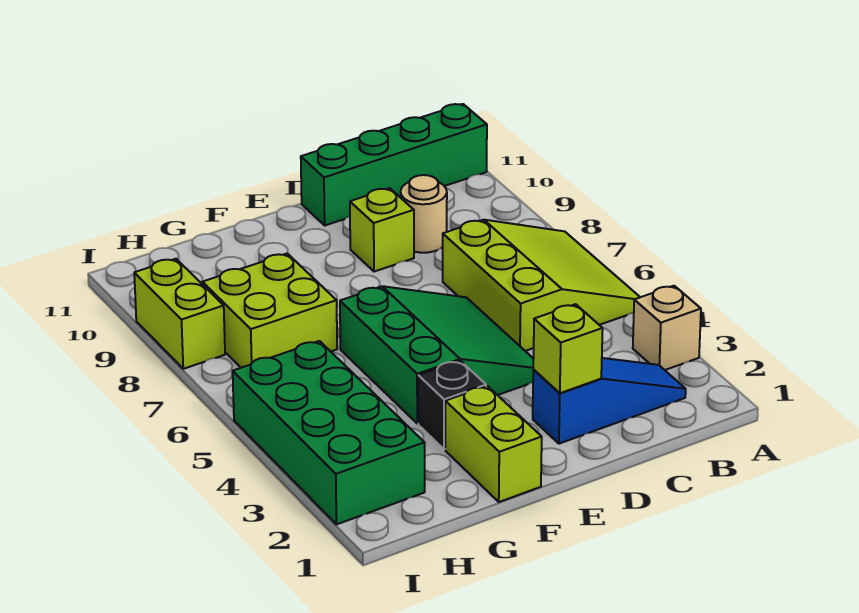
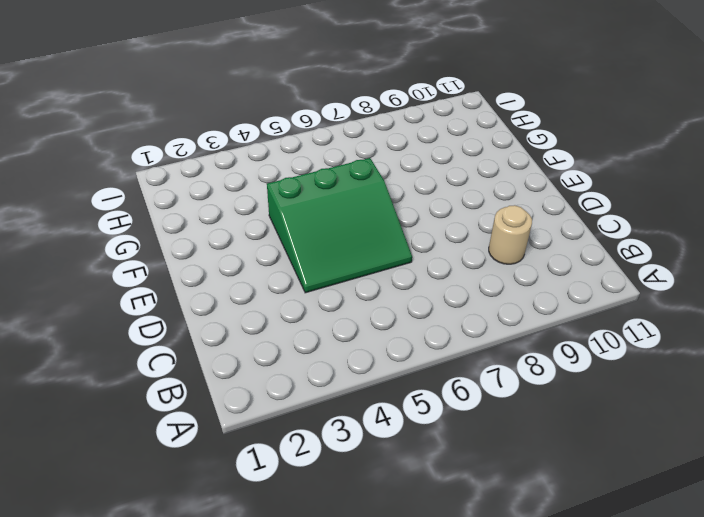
none -> tan 1x1 brick [633,286,701,370]
none -> lime 3x3 slope [443,220,640,351]
none -> green 1x4 brick [301,104,487,225]

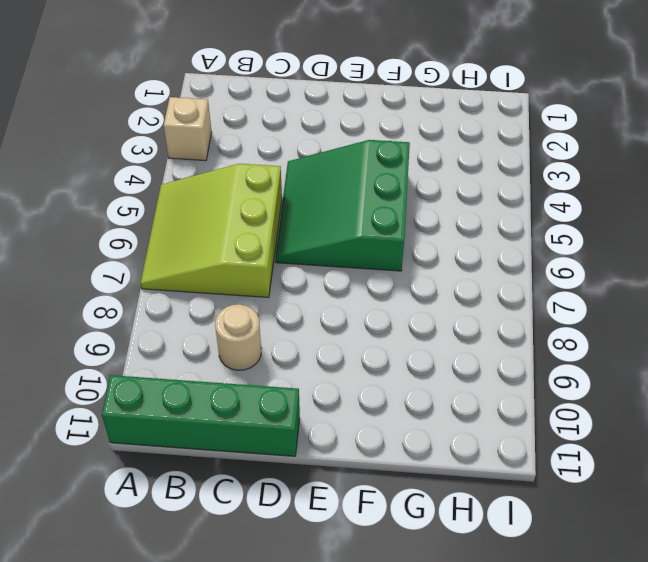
none -> blue 1x3 slope [533,358,686,444]
none -> lime 1x1 brick [350,188,414,272]
none -> lime 1x2 brick [445,386,542,502]

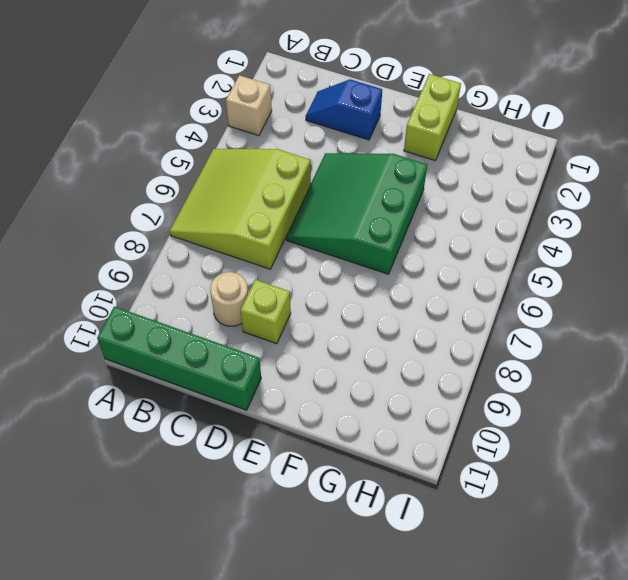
blue 1x2 slope [306,79,382,140] -> blue 1x3 slope [533,358,686,444]
none -> black 1x1 brick [418,361,486,449]
none -> lime 2x2 brick [202,254,337,368]
none -> green 2x4 brick [233,341,425,524]

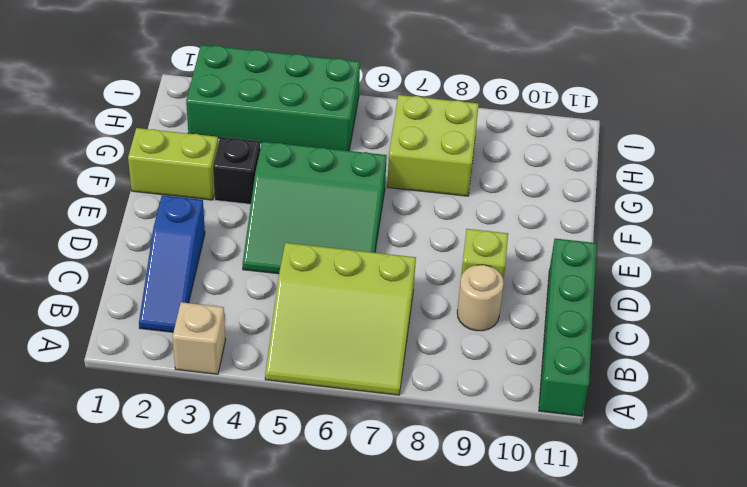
none -> lime 1x2 brick [134,259,225,369]
none -> lime 1x1 brick [533,304,603,393]

